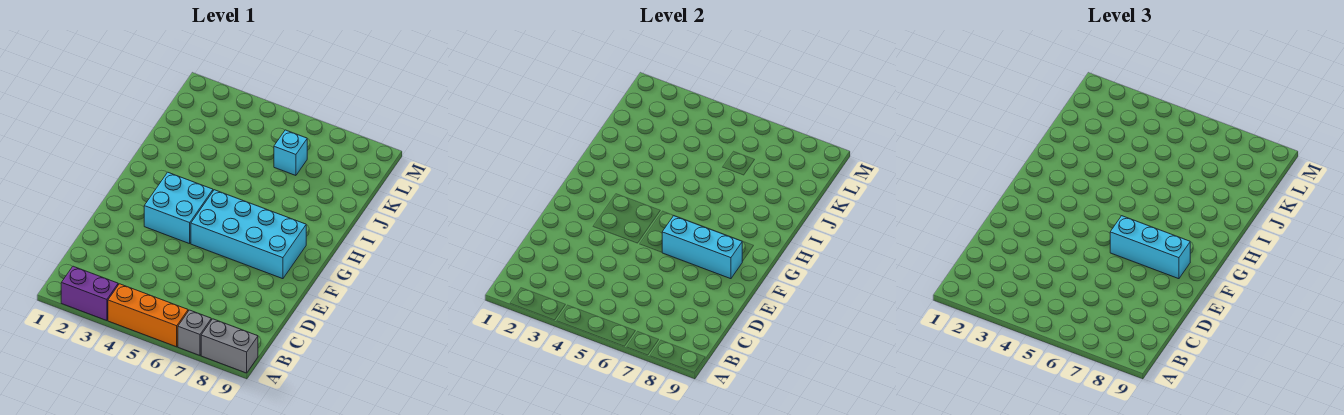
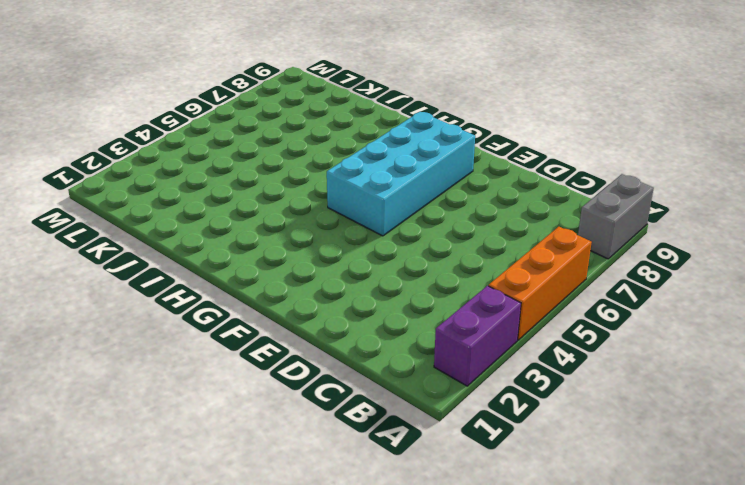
none -> grey 1x1 brick [178,310,211,355]
none -> cyan 2x2 brick [144,172,213,244]

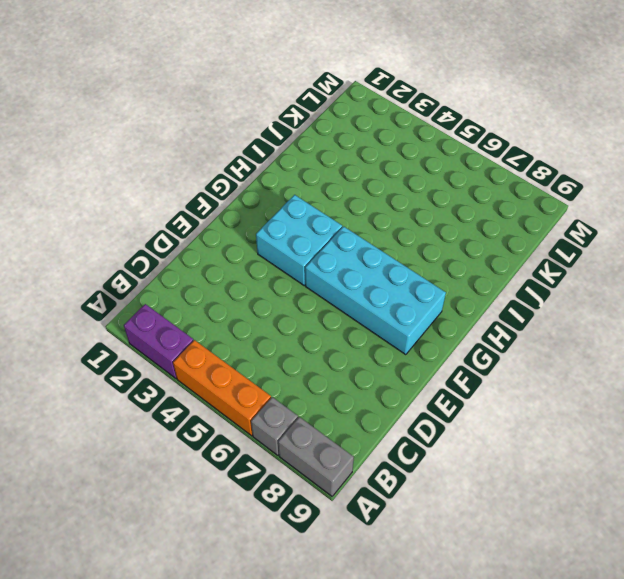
none -> cyan 1x1 brick [274,130,307,176]
none -> cyan 1x3 brick [662,216,742,279]

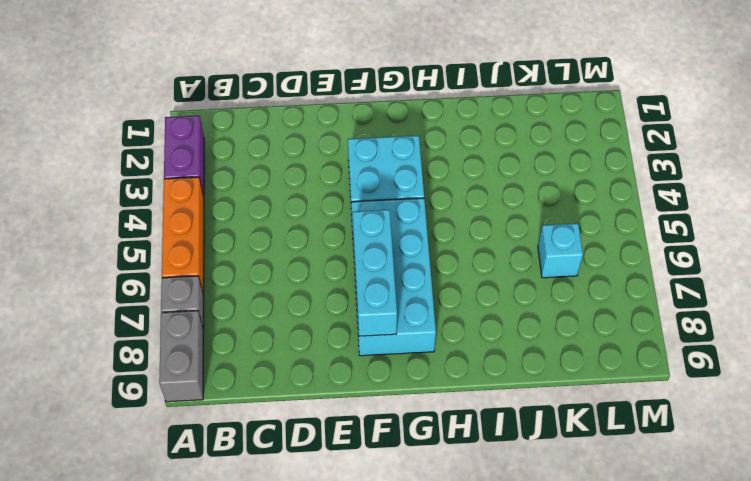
none -> cyan 1x3 brick [1110,216,1190,279]

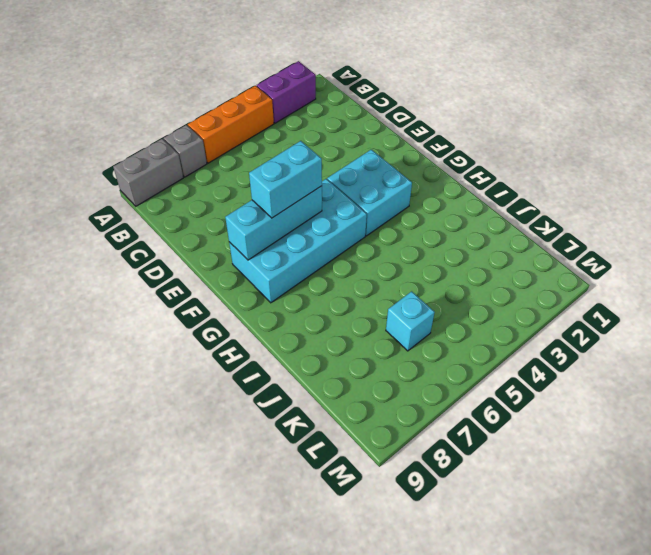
cyan 1x2 brick [249,141,322,218] -> cyan 1x3 brick [1110,216,1190,279]

